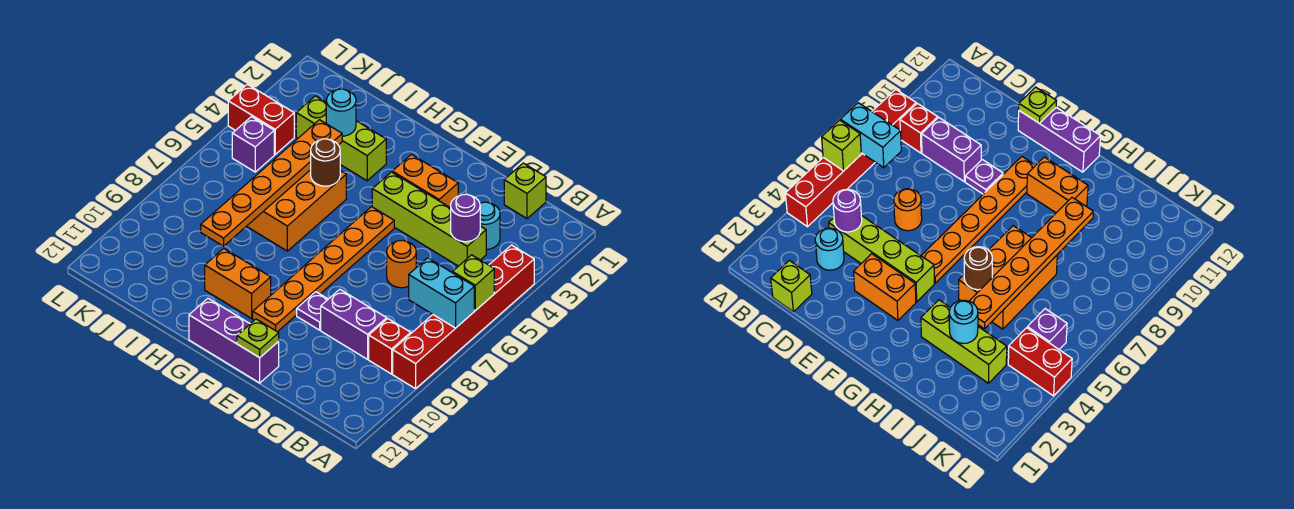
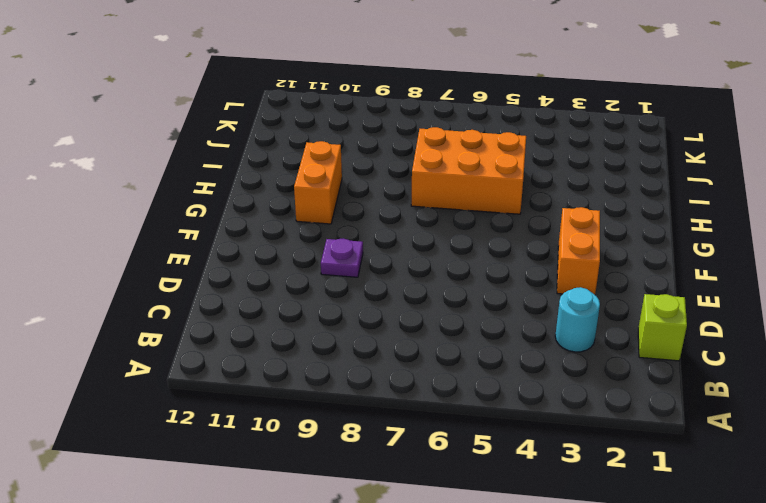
none -> red 1x6 brick [393,245,534,389]
none -> red 1x1 brick [369,319,411,374]
none -> lime 1x4 brick [372,172,486,266]

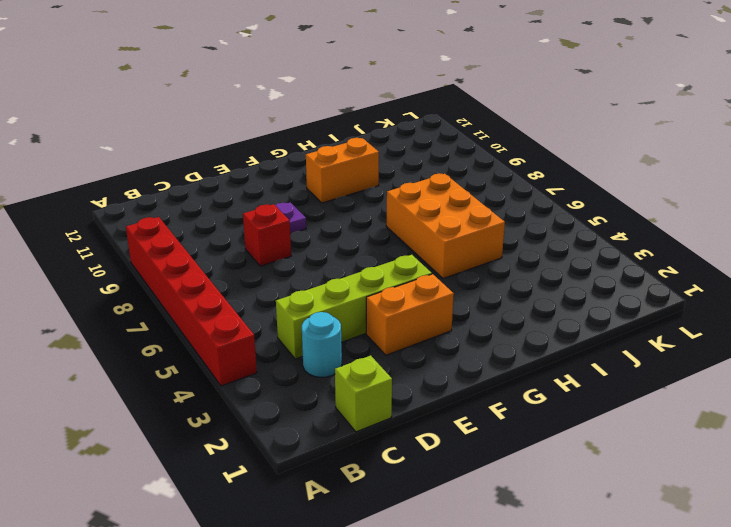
red 1x1 brick [243,204,291,266] -> red 1x1 brick moved to [369,319,411,374]
none -> purple 1x2 brick [321,289,387,359]
none -> orange 1x1 round brick [387,240,416,288]
none -> purple 1x3 brick [189,298,279,383]

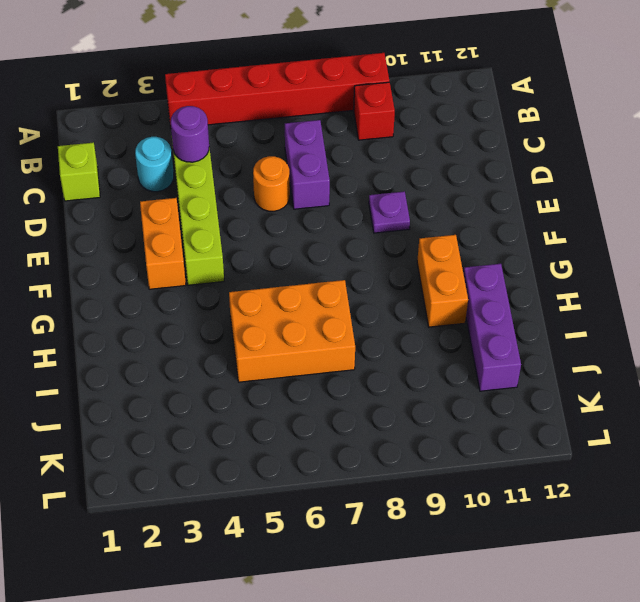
purple 1x2 brick [285,120,330,209] -> purple 1x2 brick moved to [321,289,387,359]
purple 1x3 brick [463,264,521,391] -> purple 1x3 brick moved to [189,298,279,383]
none -> orange 1x6 plate [253,207,394,332]
none -> lime 1x3 brick [296,96,386,181]
none -> red 1x2 brick [228,84,294,154]

